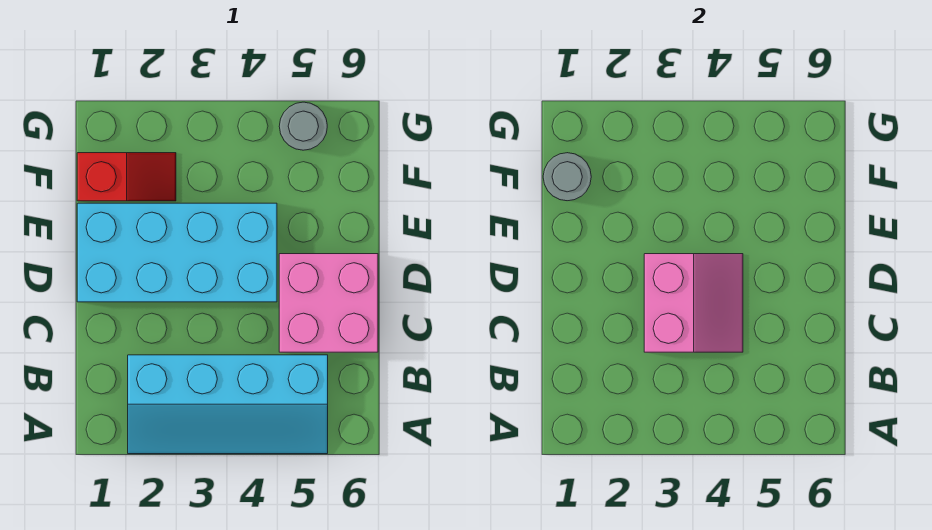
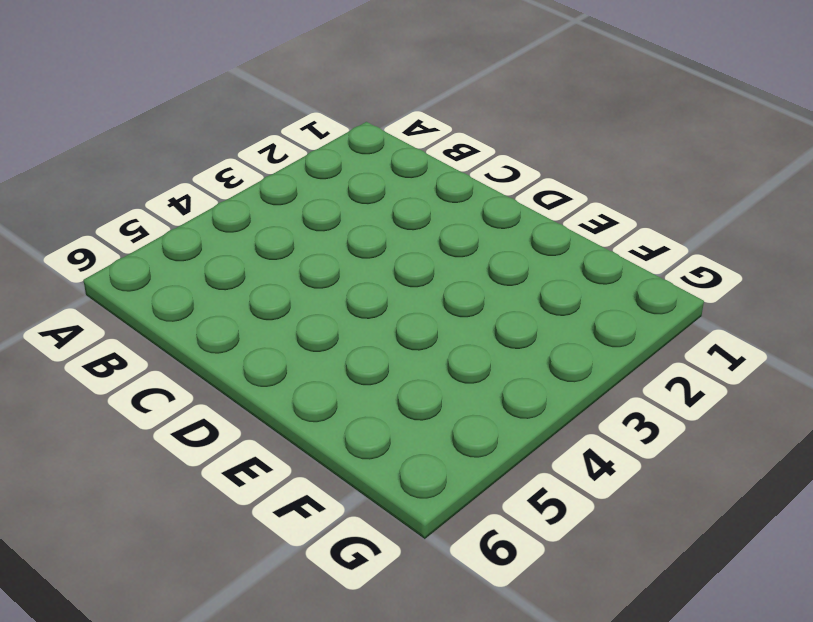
none -> cyan 2x4 slope [128,355,328,454]
none -> pink 2x2 brick [279,254,378,352]

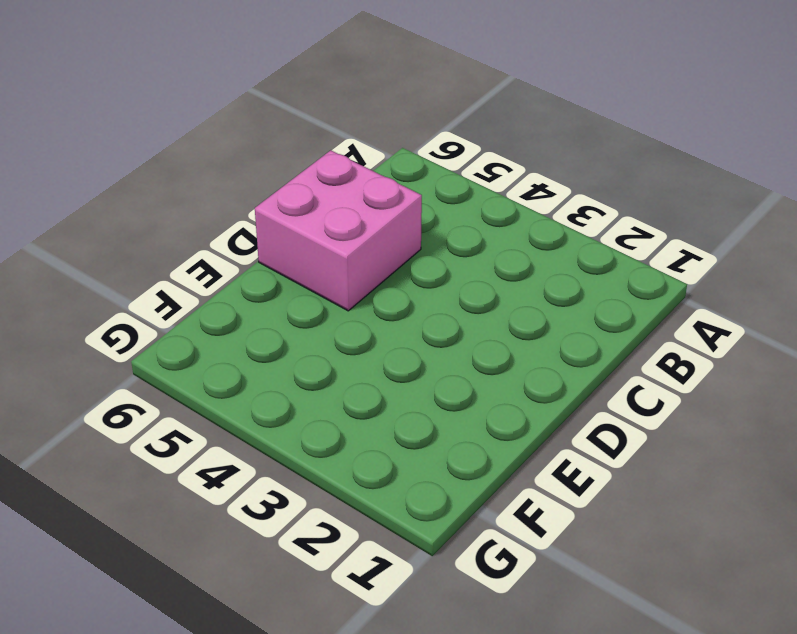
none -> cyan 2x4 slope [128,355,328,454]
none -> cyan 2x4 brick [77,203,277,302]

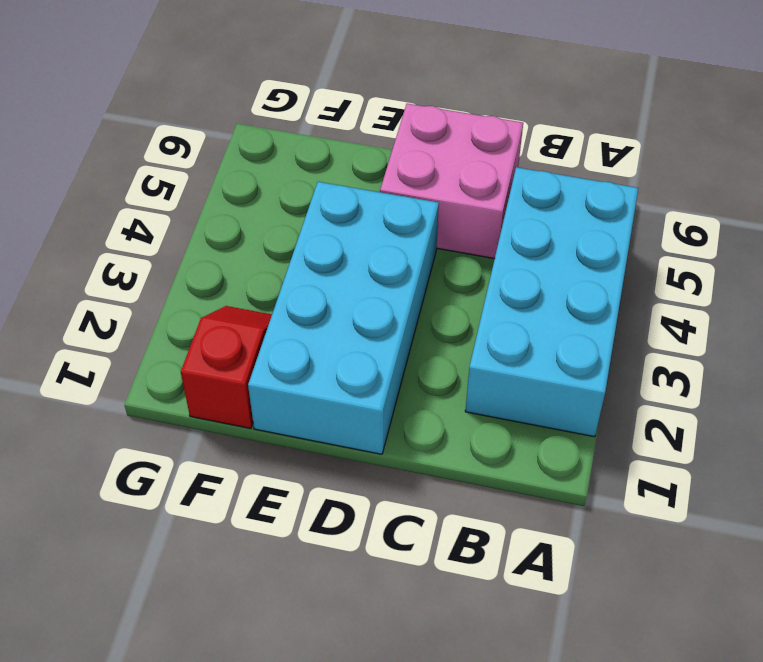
cyan 2x4 brick [465,167,638,437] -> cyan 2x4 slope [128,355,328,454]
none -> grey 1x1 round brick [279,102,327,150]
none -> pink 2x2 slope [644,254,743,352]

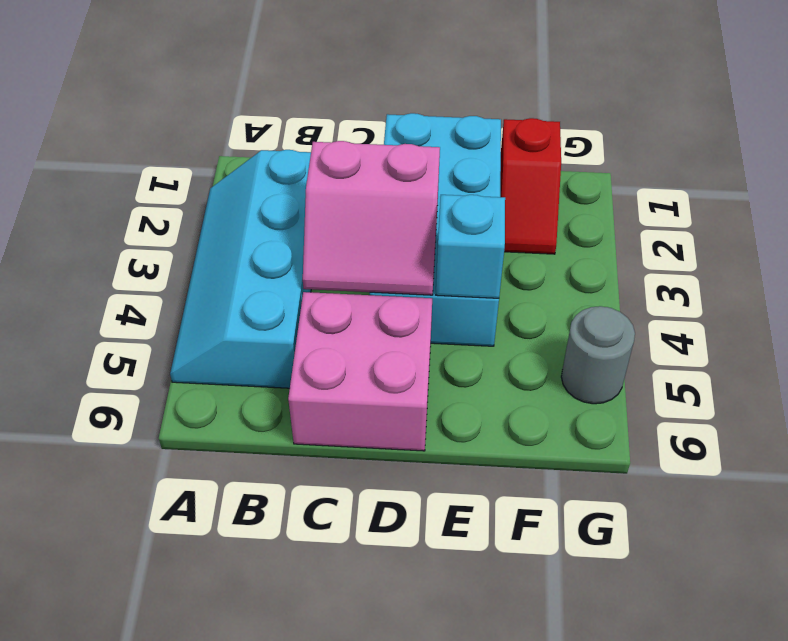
cyan 1x1 brick [436,195,505,298] -> none
none -> grey 1x1 round brick [543,153,591,201]

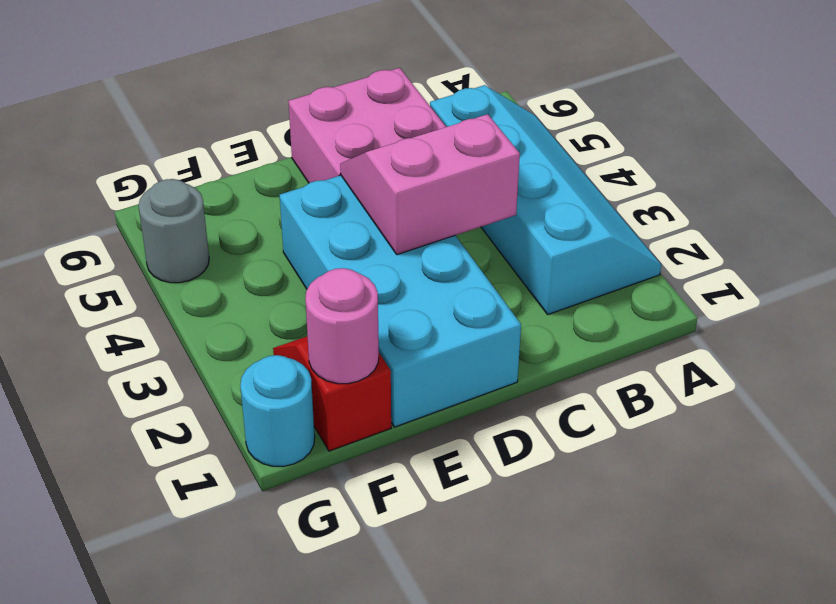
pink 1x1 round brick [305,268,379,384] -> grey 1x1 round brick [543,153,591,201]
cyan 1x1 round brick [240,355,315,467] -> none

